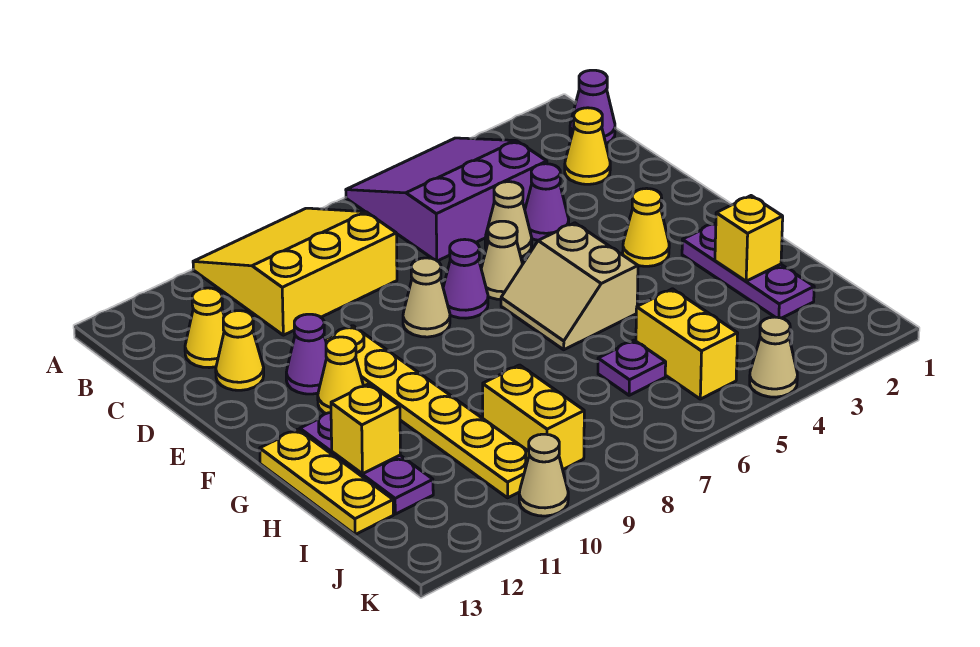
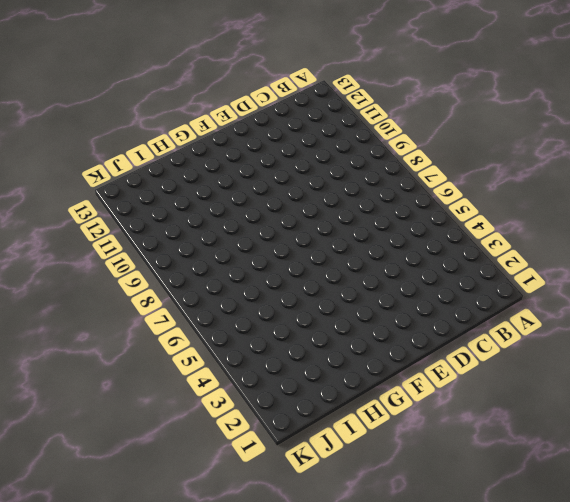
none -> purple 3x3 slope [346,138,547,261]
none -> yellow 3x3 slope [193,208,397,335]
none -> purple 1x1 cone [570,70,615,144]

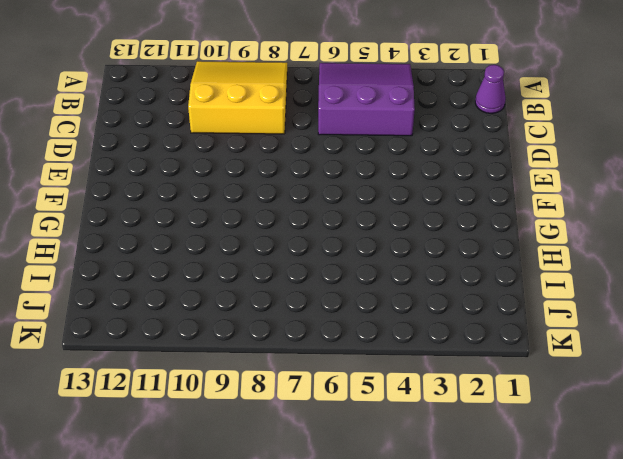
none -> yellow 1x1 cone [565,108,610,184]
none -> yellow 1x1 cone [185,288,224,368]
none -> purple 1x1 cone [525,164,569,240]

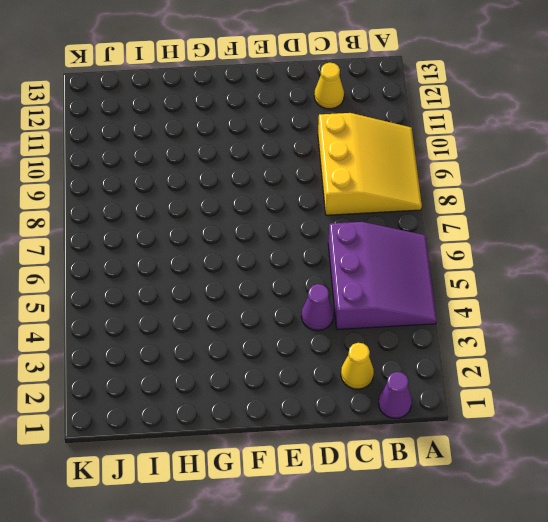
none -> tan 1x1 cone [485,182,532,257]
none -> yellow 1x1 cone [216,311,264,390]
none -> tan 1x1 cone [481,221,523,299]

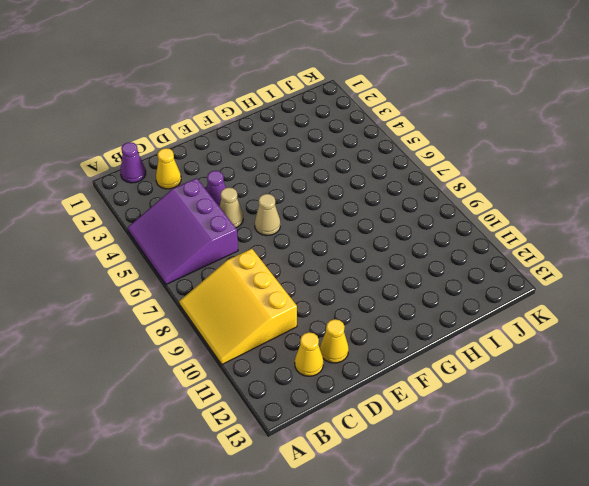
none -> purple 1x1 cone [443,239,488,318]
none -> tan 1x1 cone [403,258,450,337]
none -> yellow 1x6 plate [325,326,529,498]

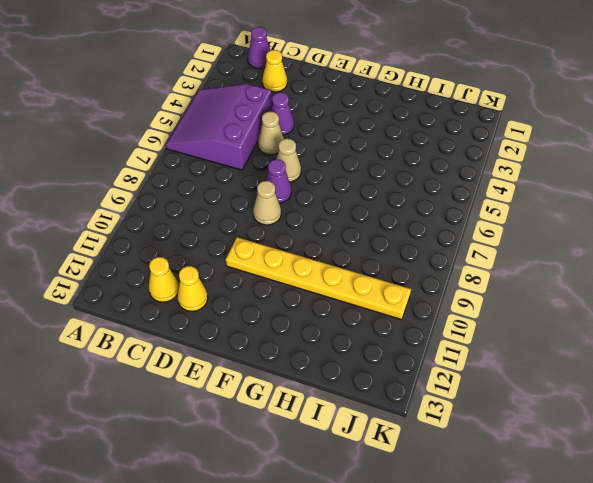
none -> yellow 3x3 slope [193,208,397,335]
none -> purple 1x1 cone [286,314,327,394]
none -> yellow 1x1 cone [623,188,669,266]

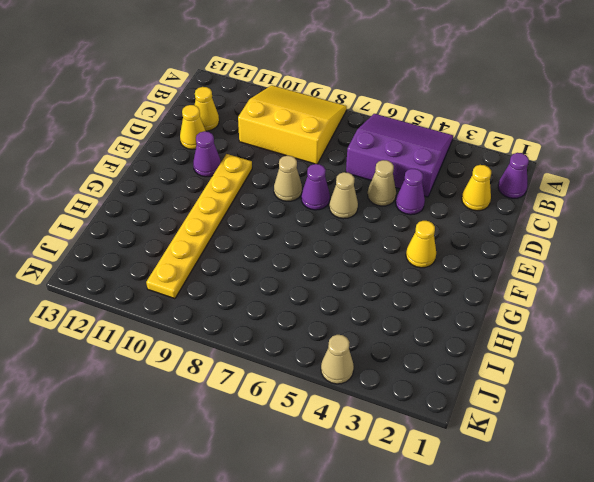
none -> tan 2x2 slope [501,223,638,350]
none -> yellow 1x1 cone [318,337,363,414]
none -> purple 1x3 plate [682,223,814,318]

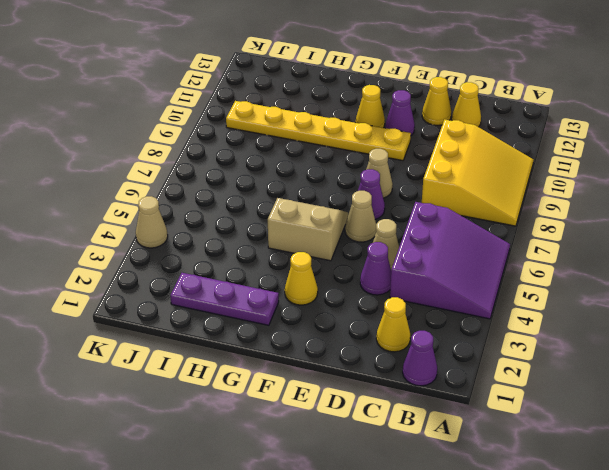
none -> purple 1x3 plate [300,413,433,514]
none -> yellow 1x3 plate [260,429,393,535]
none -> yellow 1x2 brick [636,289,738,399]

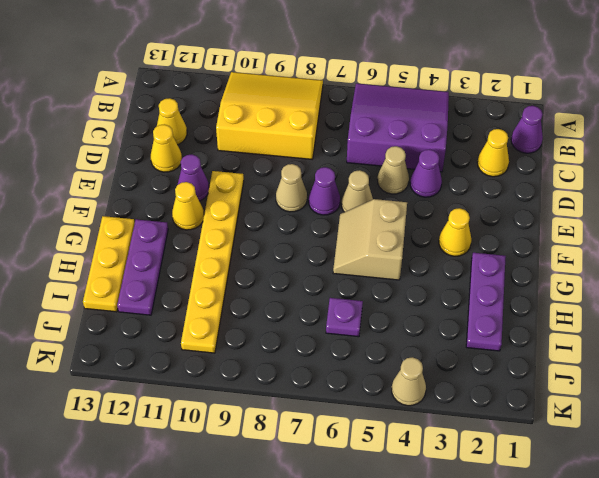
none -> yellow 1x2 brick [636,289,738,399]
none -> yellow 1x2 brick [483,365,584,469]
none -> tan 1x1 cone [519,434,568,516]

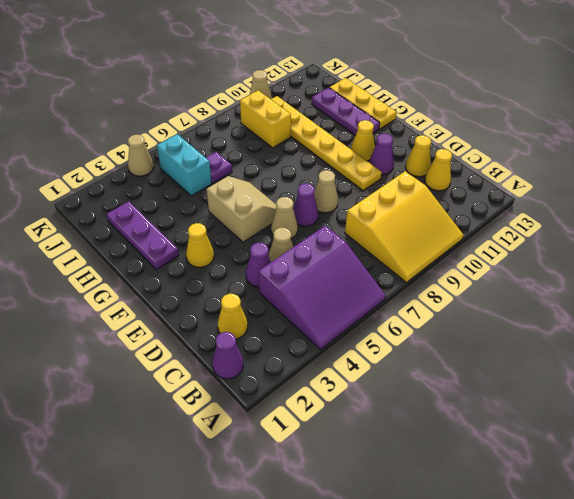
cyan 1x2 brick [157,134,212,196] -> yellow 1x2 brick [636,289,738,399]
none -> yellow 1x1 brick [715,196,783,281]
none -> yellow 1x1 brick [331,384,400,474]

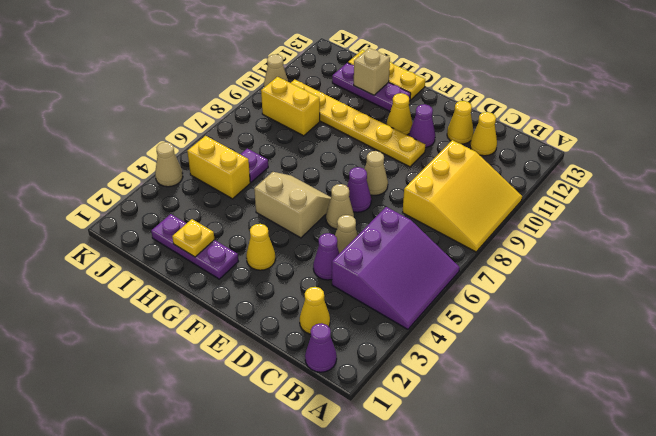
yellow 1x1 plate [172,219,214,257] -> yellow 1x1 brick [715,196,783,281]
tan 1x1 brick [354,48,390,95] -> yellow 1x1 brick [331,384,400,474]

